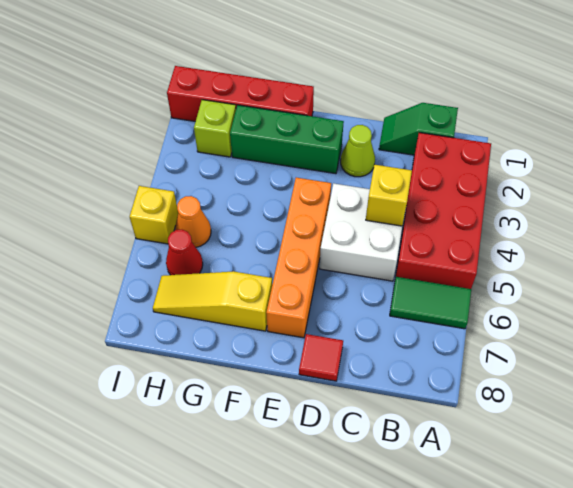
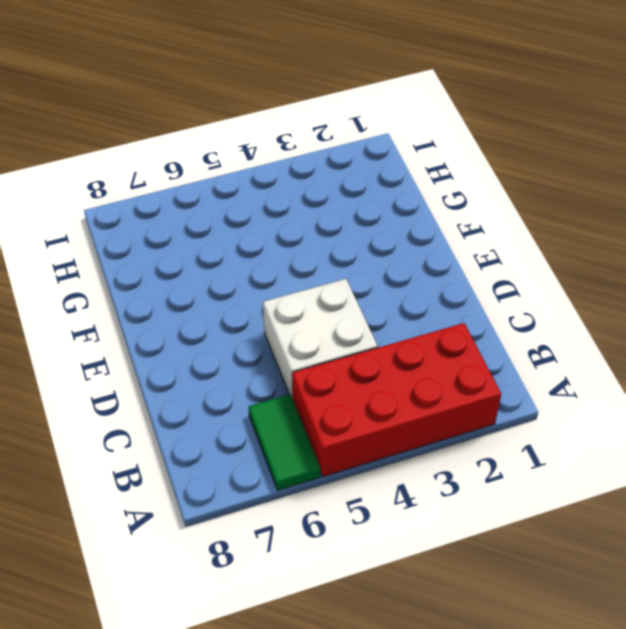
none -> green 1x2 slope [379,103,458,155]
none -> lime 1x1 cone [341,125,375,177]
none -> red 1x1 tile [299,334,343,381]

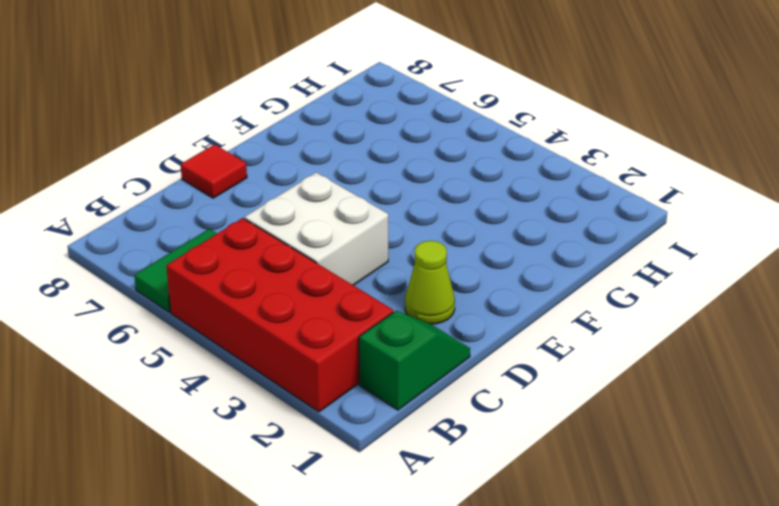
none -> green 1x3 brick [230,105,344,174]
none -> orange 1x4 brick [266,178,331,338]
none -> red 1x4 brick [167,66,314,122]

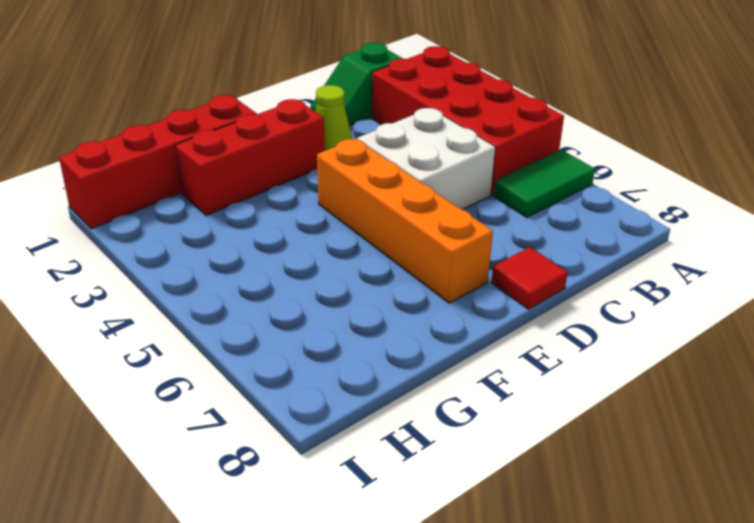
red 1x3 brick [175,99,325,215] -> green 1x3 brick [230,105,344,174]
none -> yellow 1x3 slope [153,271,272,331]
none -> lime 1x1 brick [194,100,236,157]
none -> orange 1x1 cone [175,196,211,247]

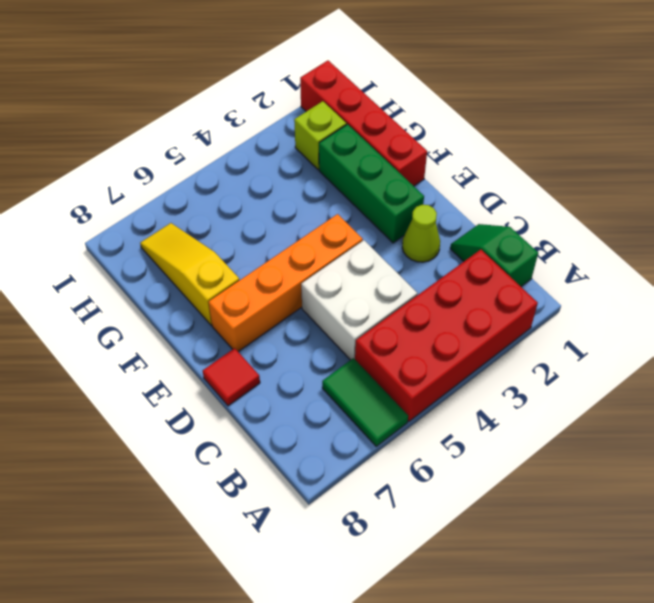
none -> orange 1x1 cone [175,196,211,247]
none -> red 1x1 cone [166,230,203,275]
none -> yellow 1x1 brick [130,186,178,244]

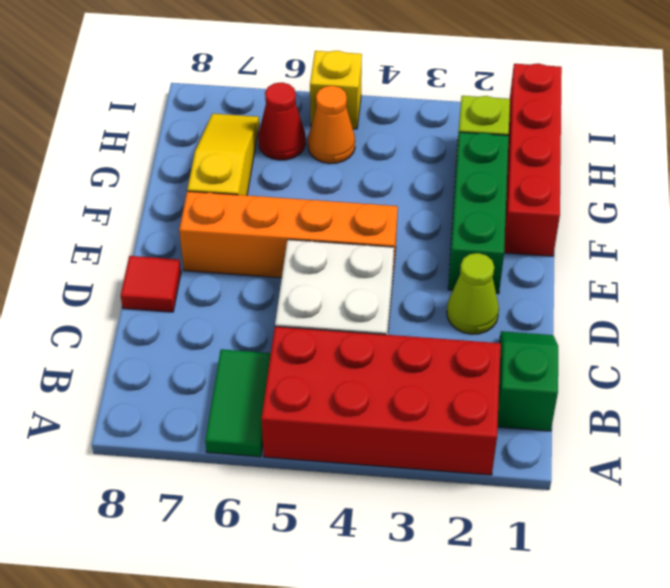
none -> yellow 1x1 brick [366,165,412,226]

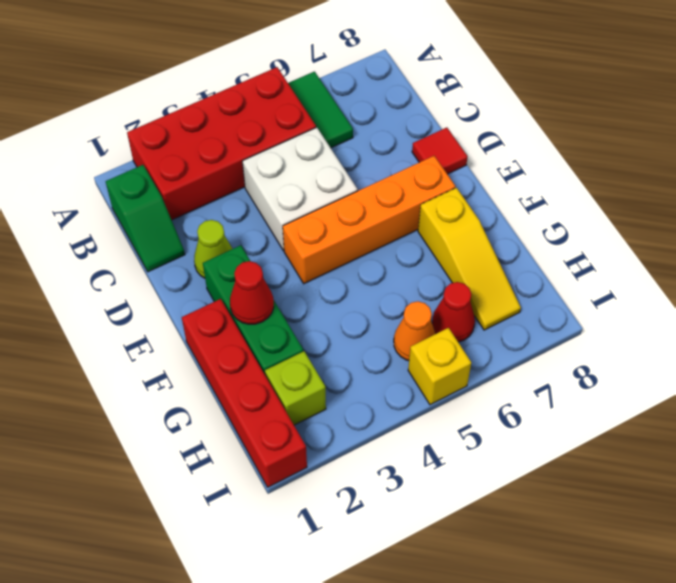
red 1x1 cone [230,261,274,324] -> none
none -> yellow 1x1 brick [366,165,412,226]

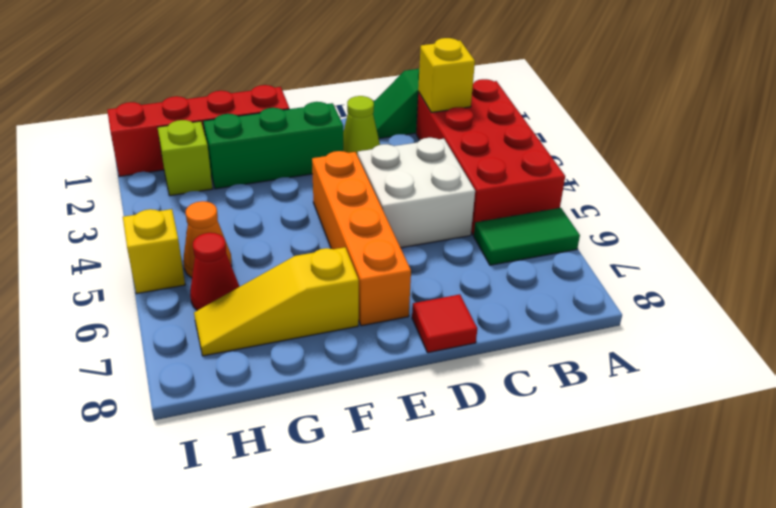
yellow 1x1 brick [418,38,475,113] -> yellow 1x1 brick moved to [366,165,412,226]

